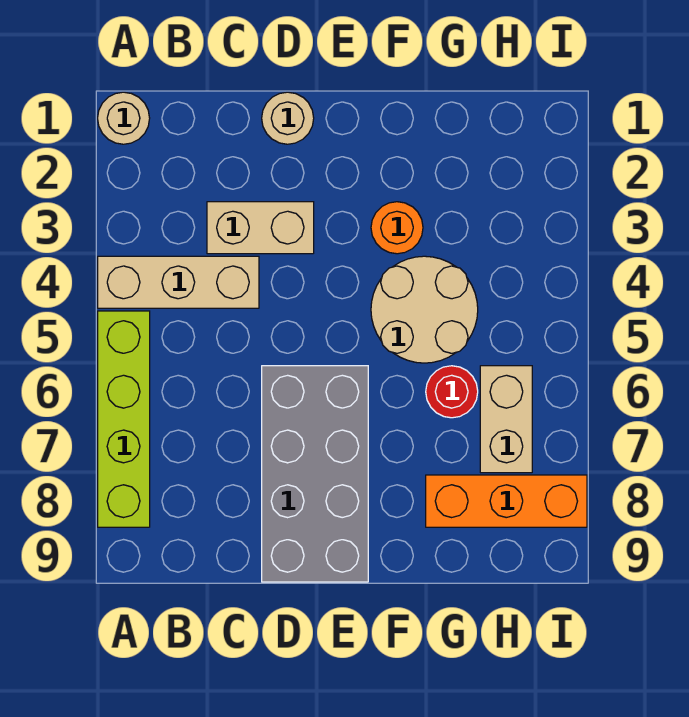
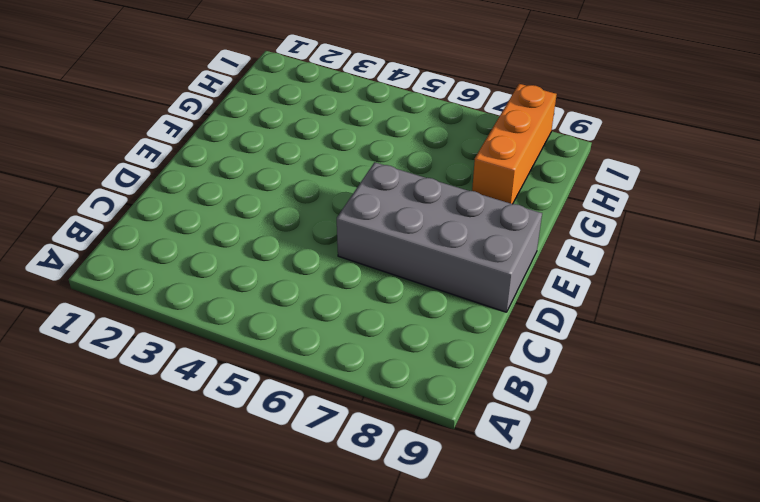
none -> tan 1x1 round brick [98,92,150,144]
none -> tan 1x3 brick [98,256,259,308]

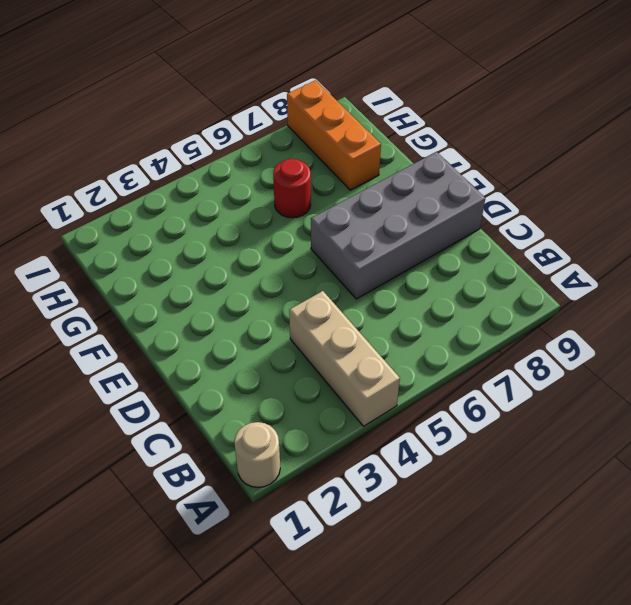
none -> lime 1x4 brick [98,311,150,527]
none -> tan 1x2 brick [207,202,314,254]

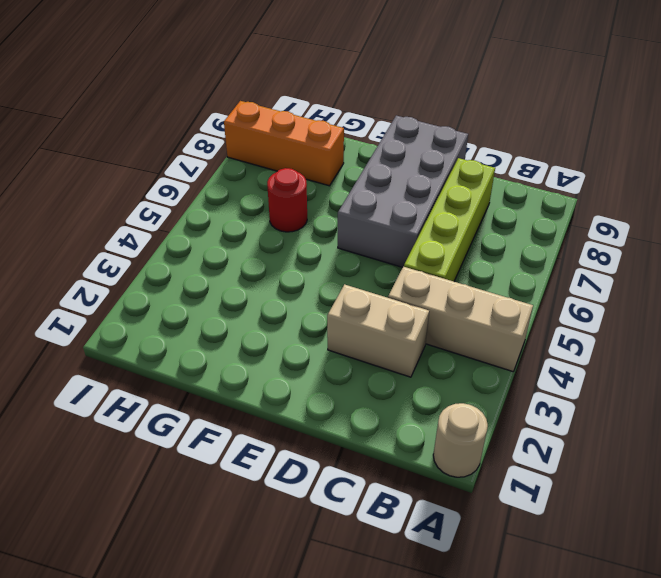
lime 1x4 brick [404,158,495,281] -> lime 1x4 brick moved to [98,311,150,527]
none -> tan 1x1 round brick [262,92,314,144]
none -> orange 1x1 round brick [371,202,423,254]

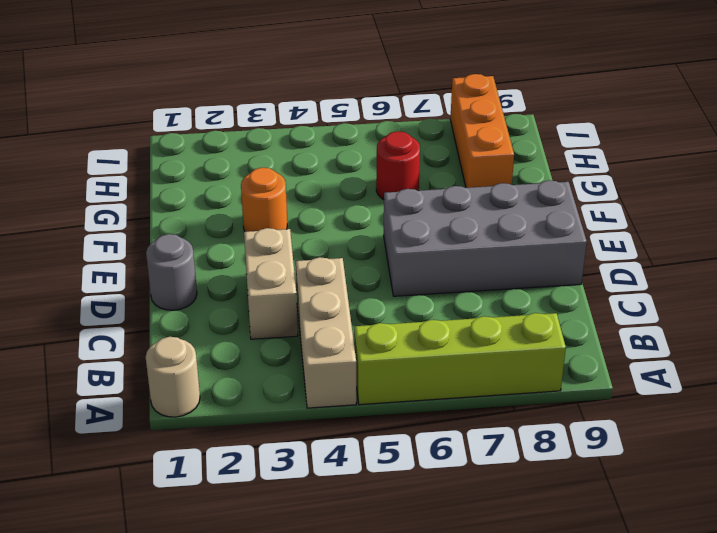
grey 1x1 round brick [146,234,197,310] -> tan 1x1 round brick [262,92,314,144]
none -> tan 2x2 round brick [371,256,478,363]
none -> tan 1x2 brick [480,366,532,473]

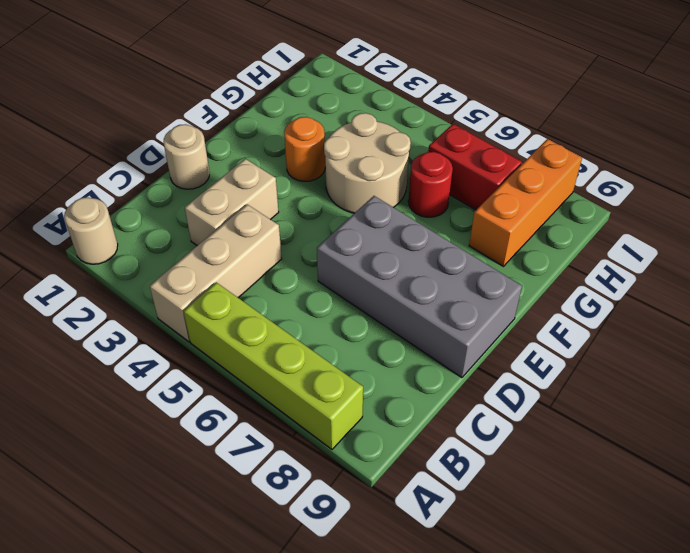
red 1x2 brick [428,124,522,210] -> tan 1x2 brick [480,366,532,473]

